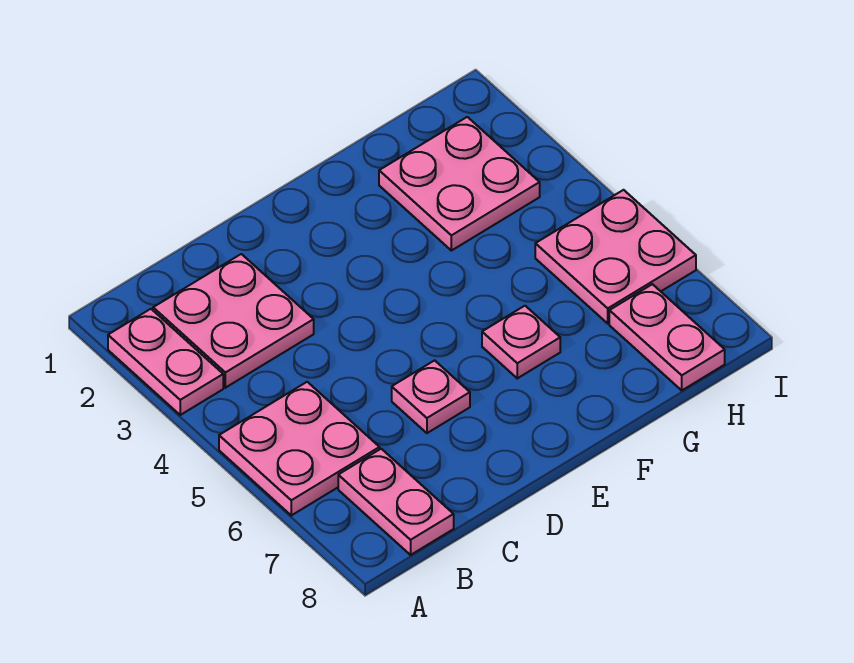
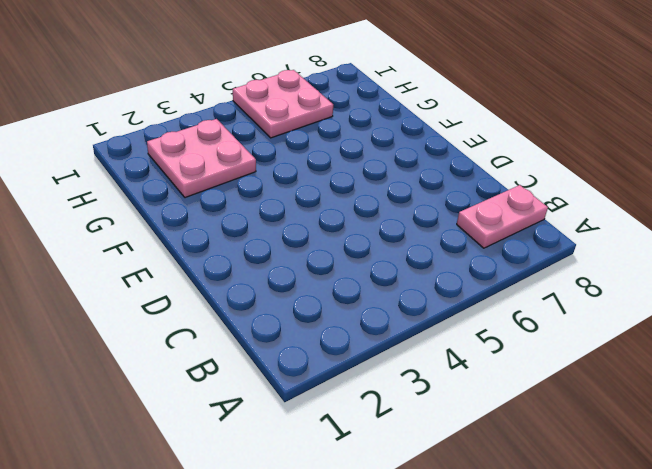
none -> pink 1x2 plate [108,309,223,415]
none -> pink 2x2 plate [219,382,380,515]

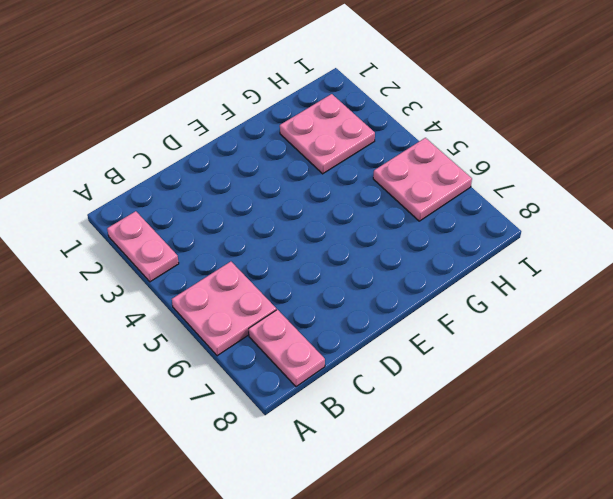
none -> pink 2x2 plate [153,254,314,388]
none -> pink 1x1 plate [392,360,470,433]

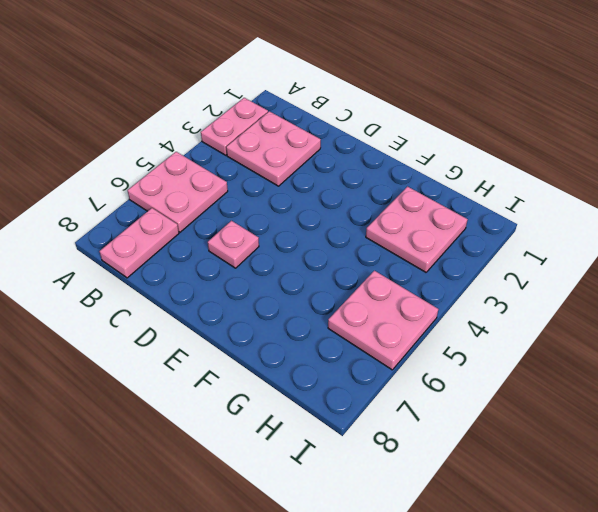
none -> pink 1x1 plate [482,306,560,378]
none -> pink 1x2 plate [609,284,725,390]

